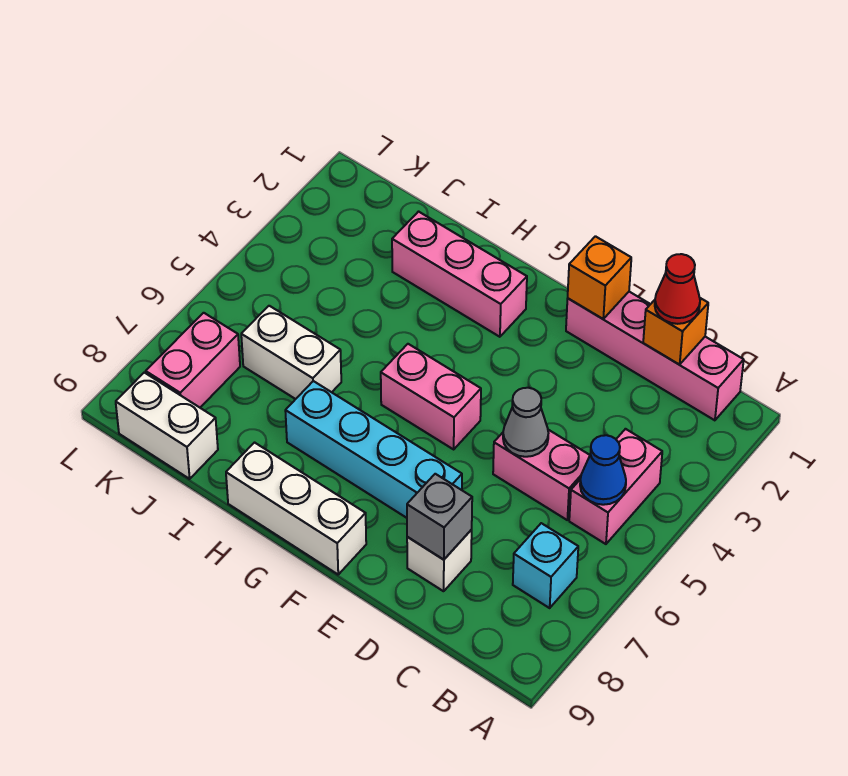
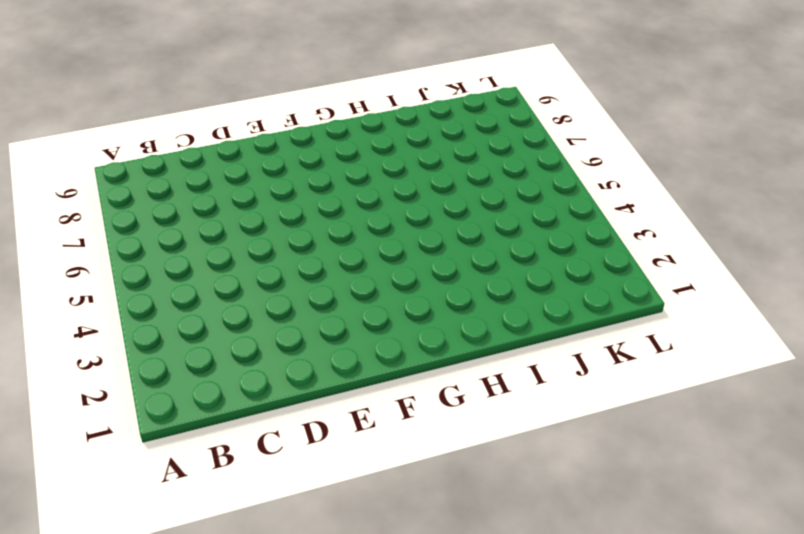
none -> pink 1x4 brick [566,292,744,420]
none -> pink 1x2 brick [569,429,662,544]
none -> cyan 1x1 brick [513,523,578,608]

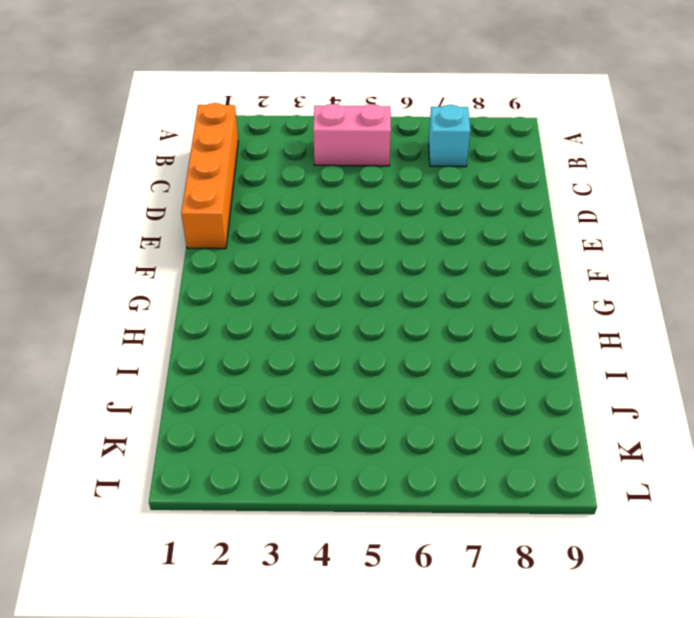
orange 1x4 brick [181,103,238,249] -> pink 1x4 brick [566,292,744,420]
none -> pink 1x2 brick [493,430,590,520]
none -> white 1x1 brick [407,530,472,591]
none -> cyan 1x4 brick [285,381,462,518]

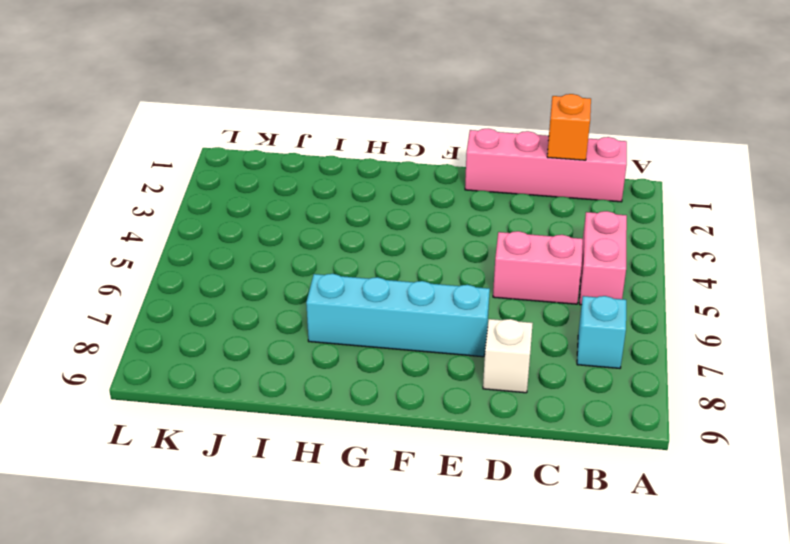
none -> pink 1x2 brick [381,344,481,449]
none -> white 1x3 brick [226,443,366,574]
none -> pink 1x3 brick [392,212,527,337]

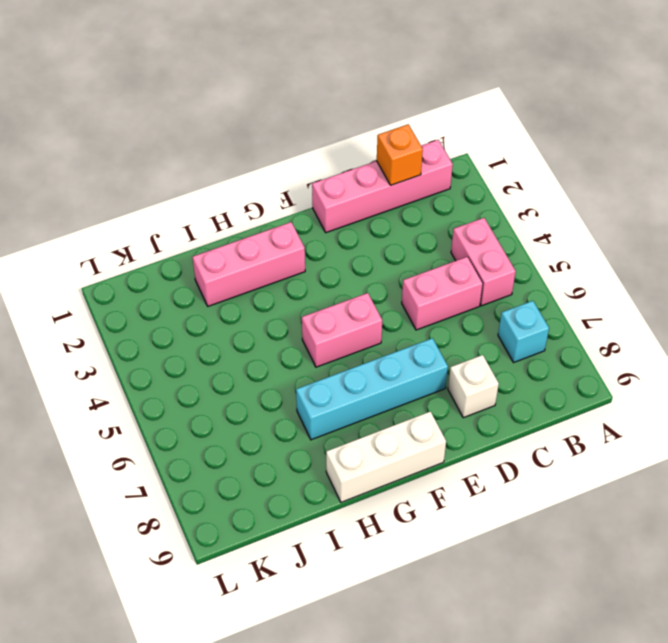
none -> white 1x2 brick [241,306,341,399]
none -> white 1x2 brick [116,373,218,479]
none -> pink 1x2 brick [146,313,240,407]

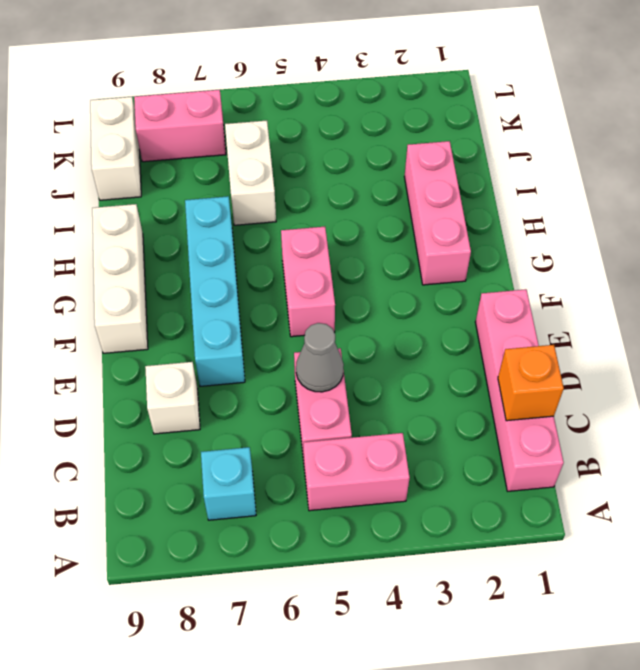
none -> blue 1x1 cone [580,435,626,505]
none -> grey 1x1 brick [407,474,472,560]
none -> orange 1x1 brick [568,236,631,319]

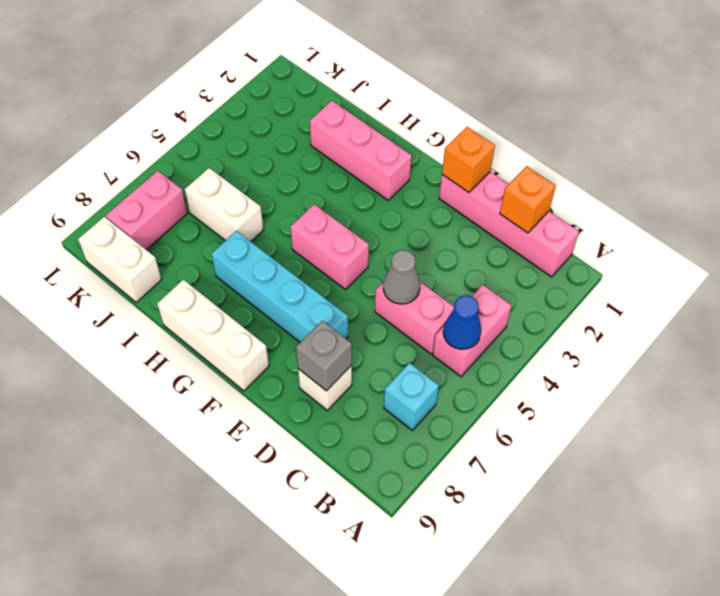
none -> red 1x1 cone [655,254,700,324]

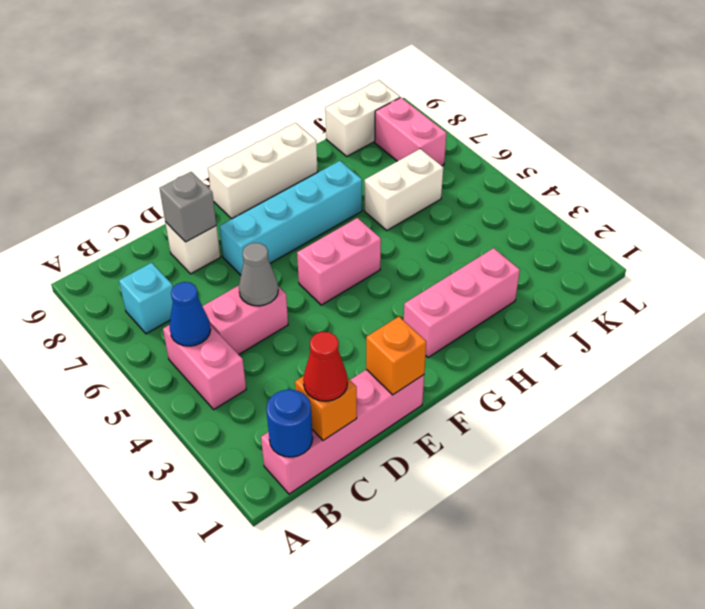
blue 1x1 round brick [266,389,313,457] -> none

